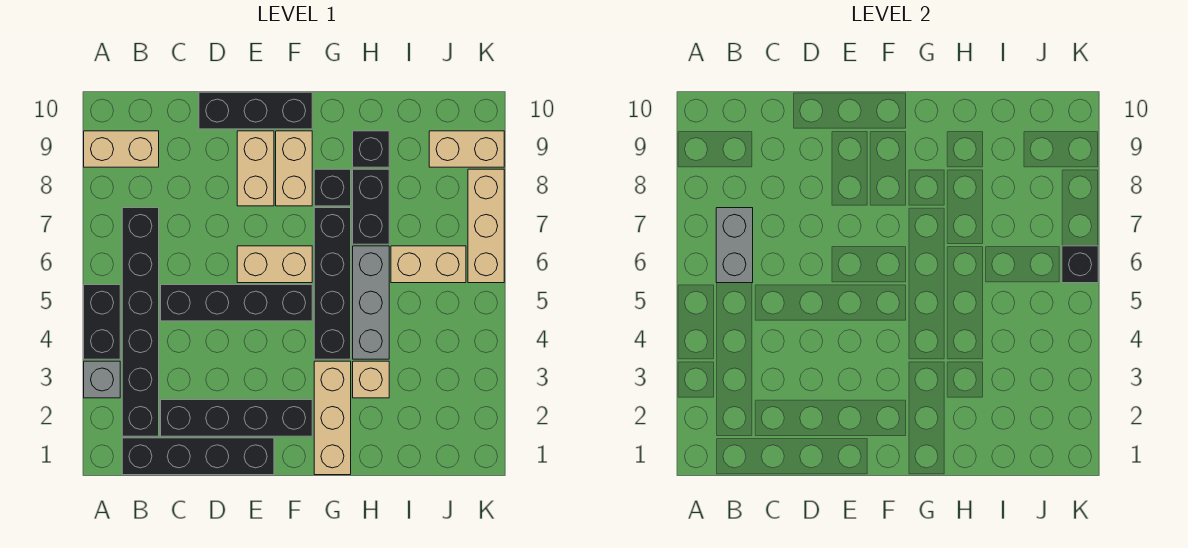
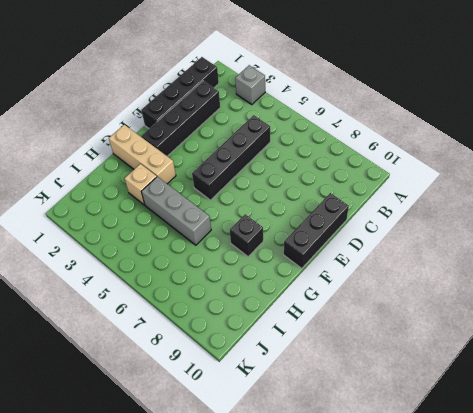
none -> black 1x2 brick [84,285,120,359]
none -> tan 1x2 brick [84,131,159,167]
none -> black 1x6 brick [122,208,159,436]

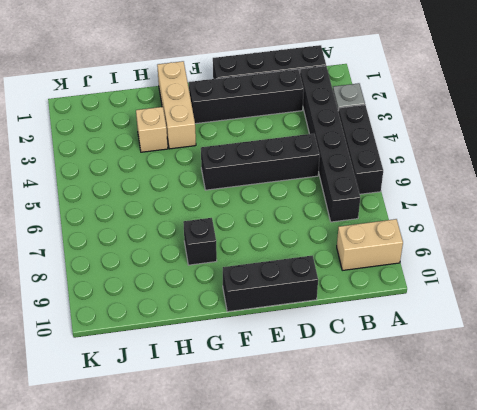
black 1x3 brick [338,105,383,194] -> black 1x2 brick [84,285,120,359]
none -> tan 1x2 brick [237,246,312,283]
none -> tan 1x2 brick [237,131,274,206]
none -> tan 1x2 brick [276,131,312,206]

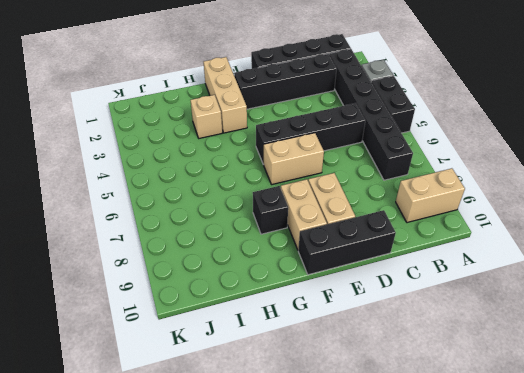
none -> black 1x4 brick [314,208,351,359]
none -> grey 1x3 brick [353,246,389,359]
none -> black 1x2 brick [353,169,389,244]

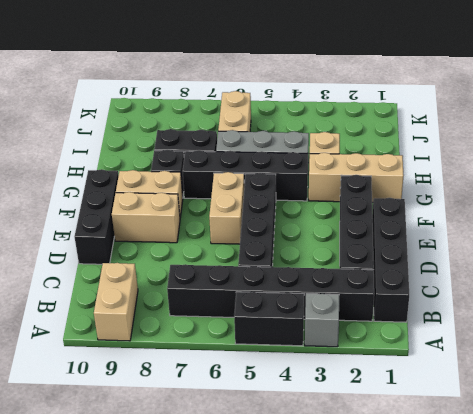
none -> black 1x1 brick [353,131,389,167]
none -> tan 1x2 brick [429,131,504,167]
none -> tan 1x3 brick [468,169,504,283]

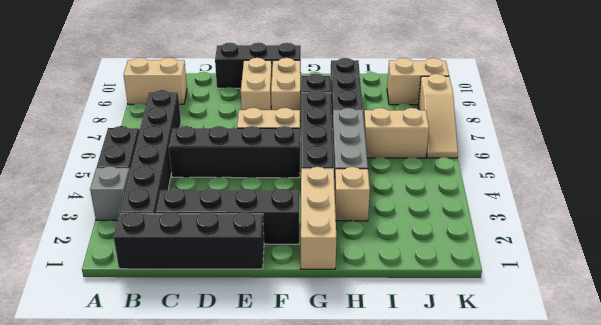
tan 1x3 slope [418,74,458,158] -> tan 1x3 brick [468,169,504,283]
none -> grey 1x2 brick [716,208,753,283]
none -> black 1x1 brick [1062,246,1098,283]

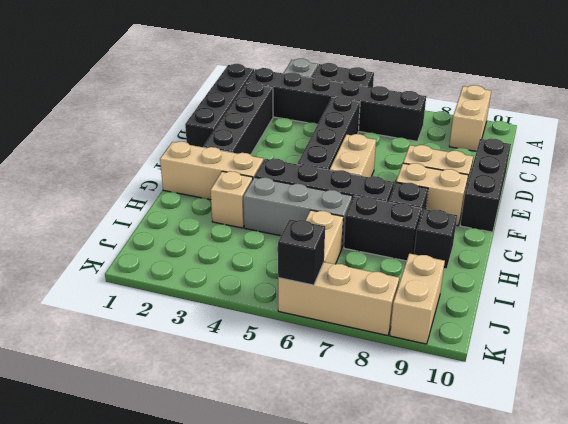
none -> grey 1x2 brick [716,208,753,283]

